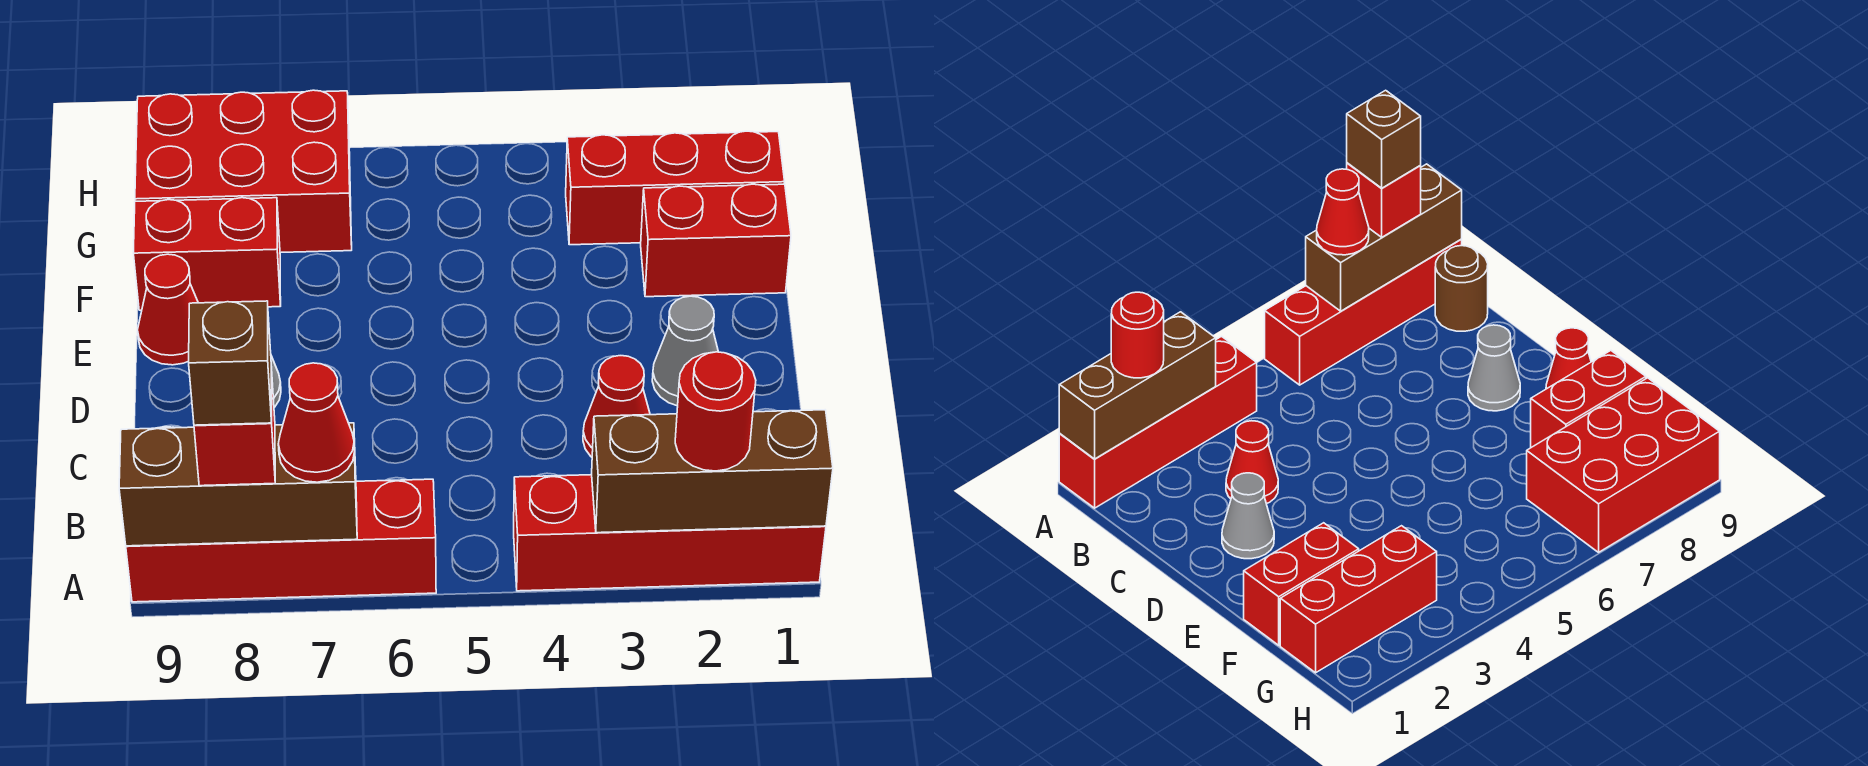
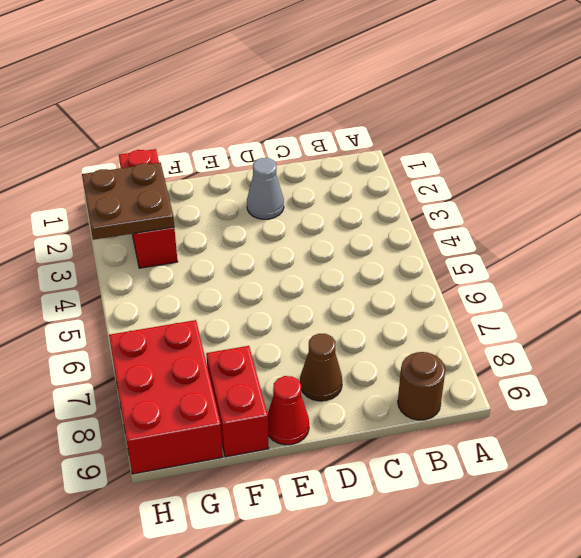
brown 1x1 cone [300,334,342,401] -> grey 1x1 cone [1468,325,1520,411]
brown 2x2 plate [82,162,174,240] -> none
none -> red 1x4 brick [514,475,826,591]
none -> red 1x4 brick [126,479,436,602]
none -> red 1x1 cone [583,356,650,457]

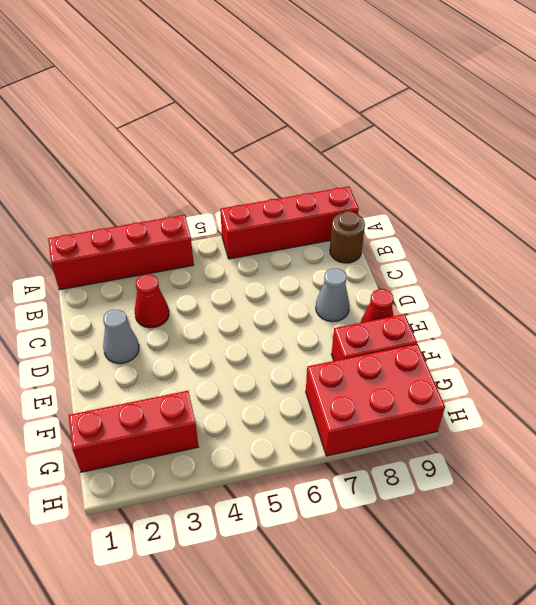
none -> red 1x2 brick [641,184,791,297]
none -> brown 1x3 brick [592,410,833,533]
none -> brown 1x3 brick [119,423,357,546]

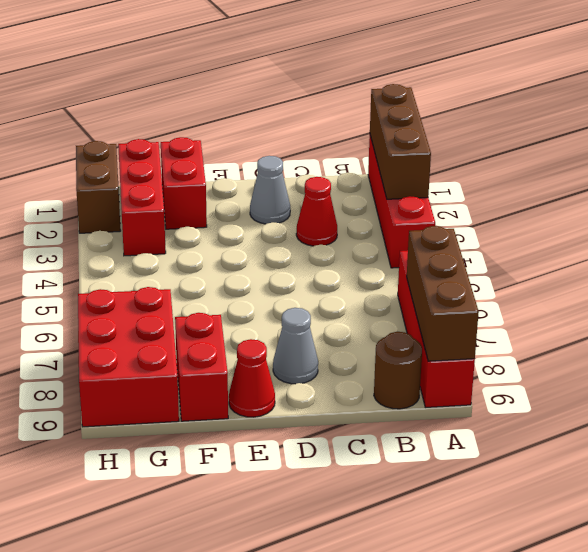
brown 1x2 brick [76,141,121,233] -> none
none -> red 1x1 round brick [675,352,756,471]
none -> red 1x1 cone [278,363,355,482]
none -> red 1x1 brick [194,367,275,486]

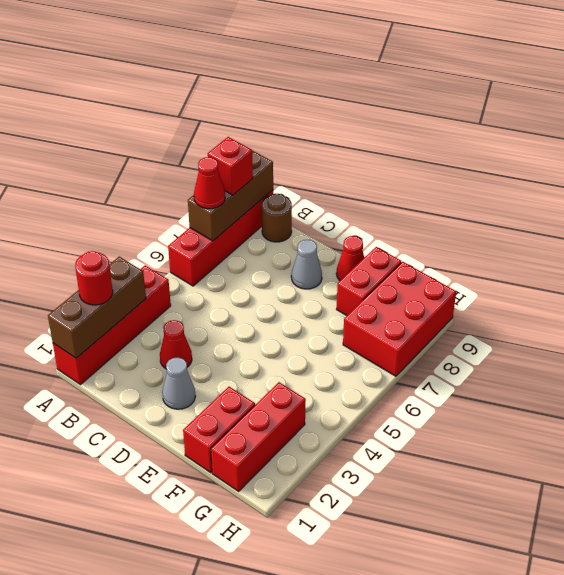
none -> brown 1x1 brick [189,301,272,425]

